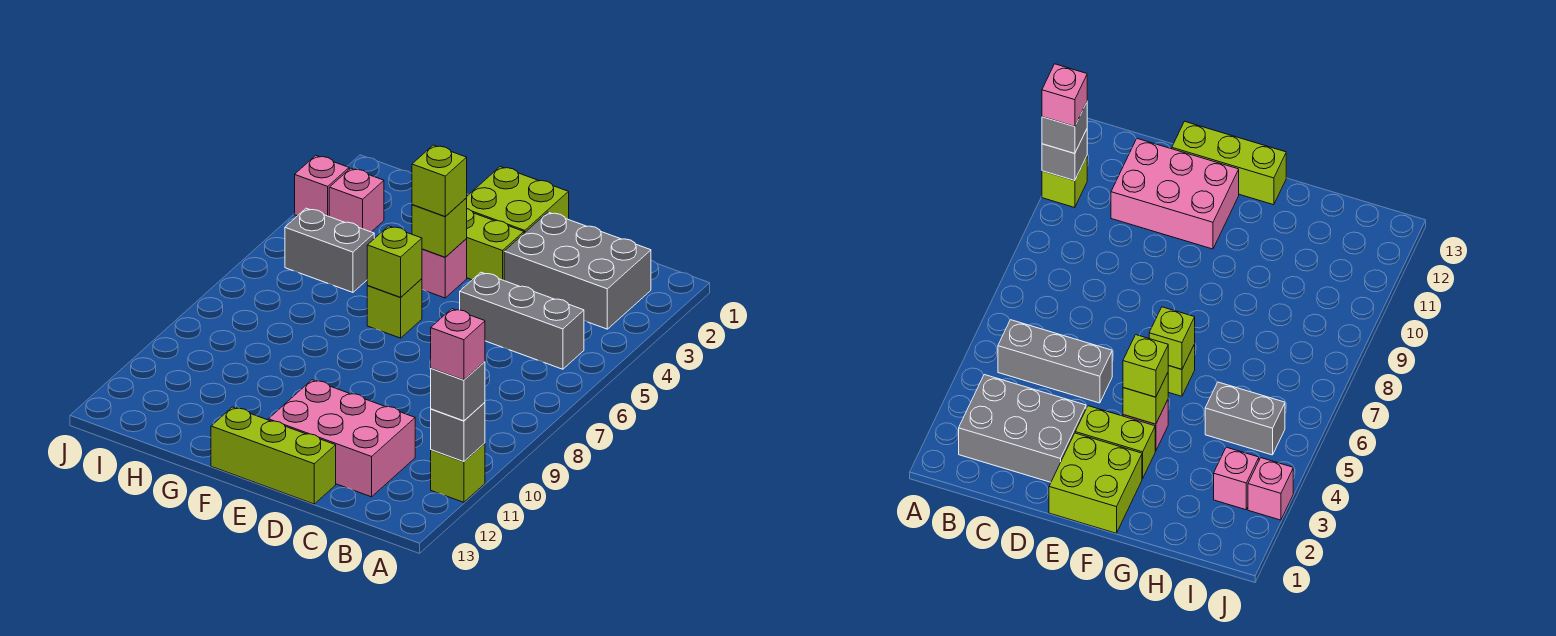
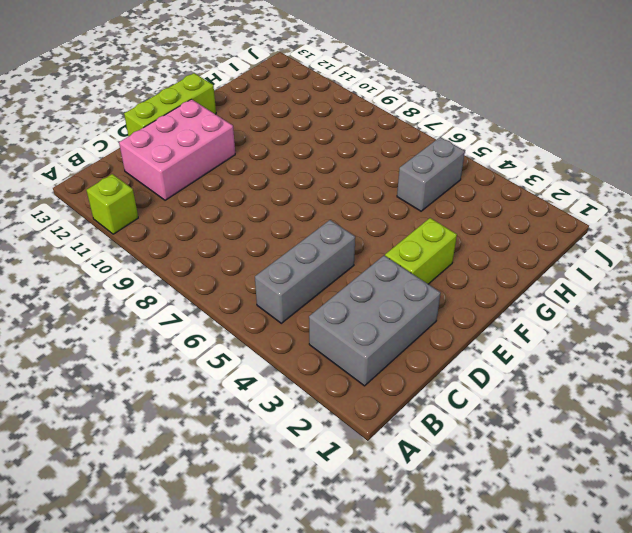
none -> lime 2x2 brick [467,167,569,233]
none -> pink 1x1 brick [422,239,467,298]
none -> lime 1x1 brick [367,279,422,338]

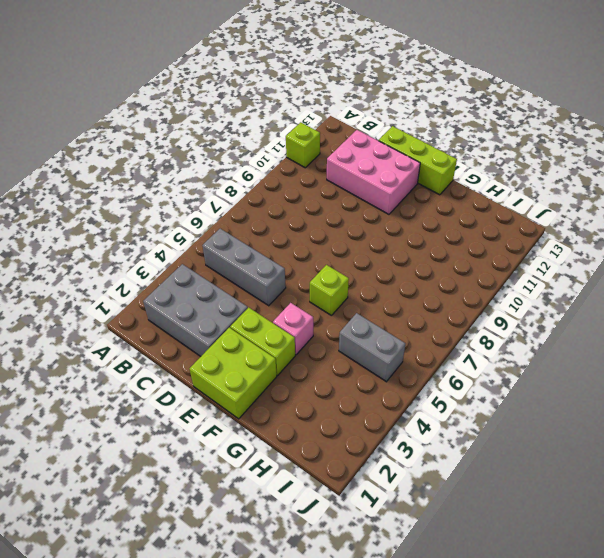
none -> pink 1x1 brick [329,168,384,232]
none -> pink 1x1 brick [295,156,349,216]
none -> grey 1x1 brick [431,402,485,462]

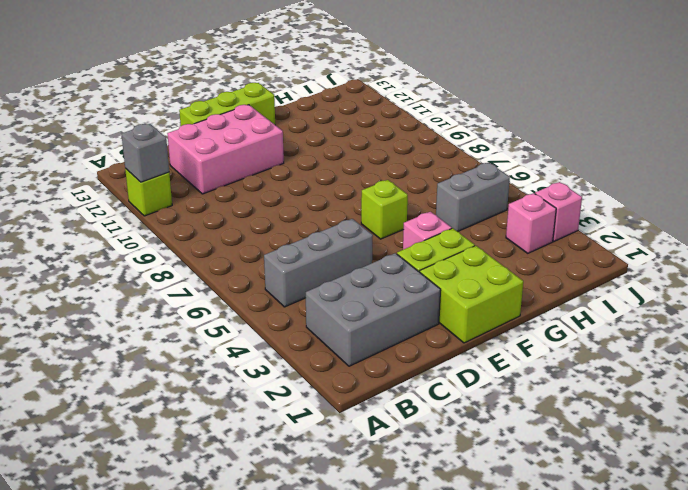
none -> lime 1x1 brick [412,198,467,257]
none -> lime 1x1 brick [367,226,422,297]
none -> grey 1x1 brick [431,362,485,421]

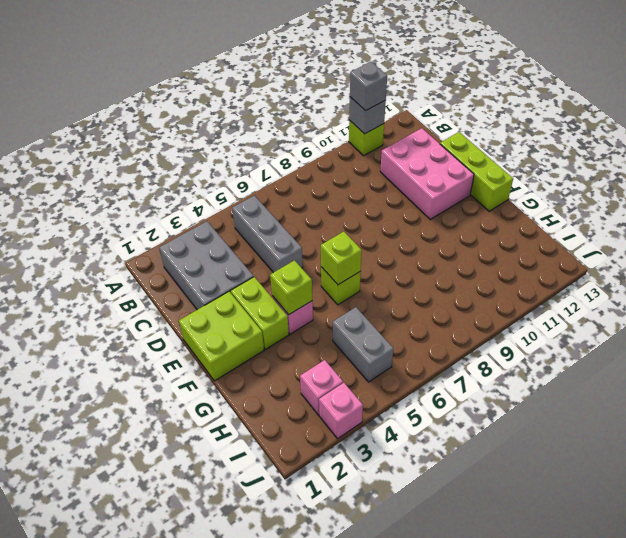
none -> lime 1x1 brick [412,145,467,216]
none -> pink 1x1 brick [431,309,485,380]

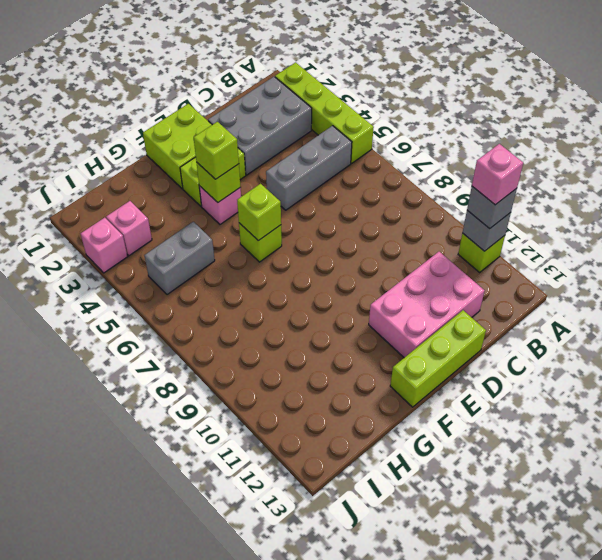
lime 1x4 brick [275,62,374,163] -> none

